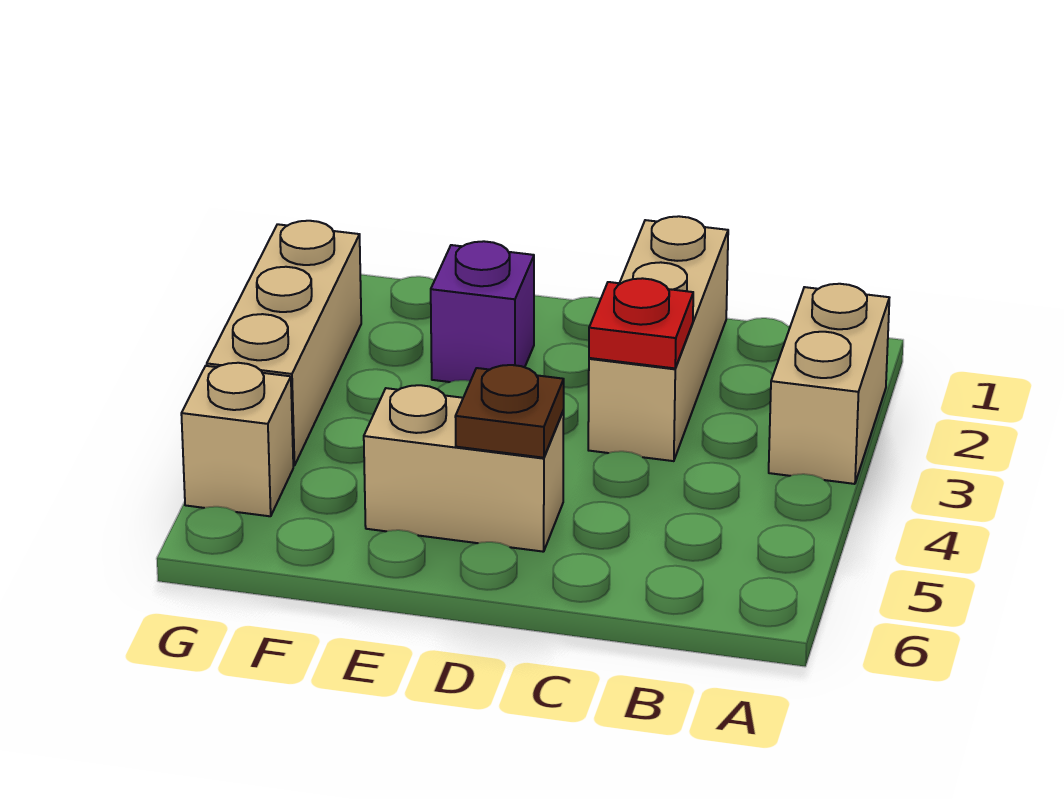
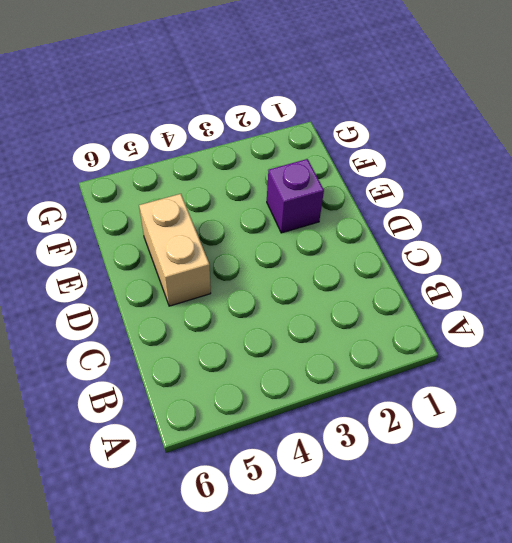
none -> tan 1x2 brick [769,284,889,484]
none -> tan 1x3 brick [588,216,728,461]

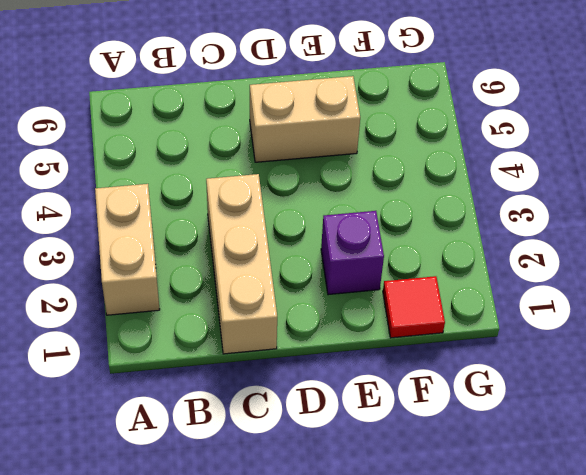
red 1x1 tile [383,276,445,338] -> none
none -> tan 1x3 brick [207,221,361,466]
none -> tan 1x1 brick [181,363,293,516]

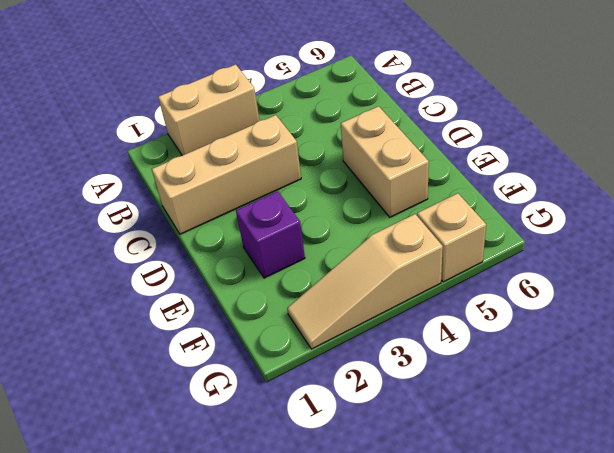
tan 1x3 slope [287,214,443,349] -> tan 1x3 brick [207,221,361,466]
none -> red 1x1 plate [589,278,693,368]
none -> brown 1x1 plate [455,365,564,458]

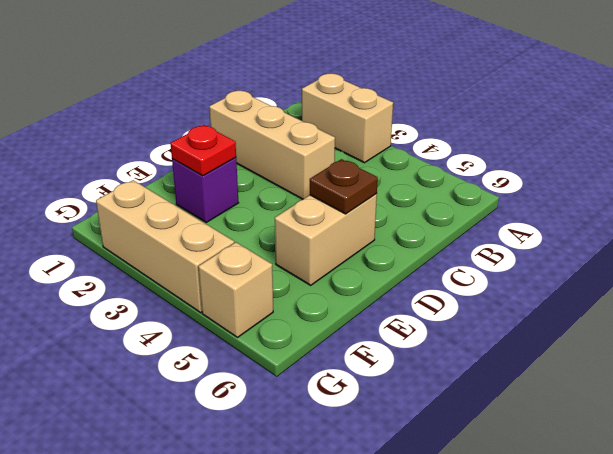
red 1x1 plate [170,125,236,176] -> red 1x1 plate moved to [589,278,693,368]

